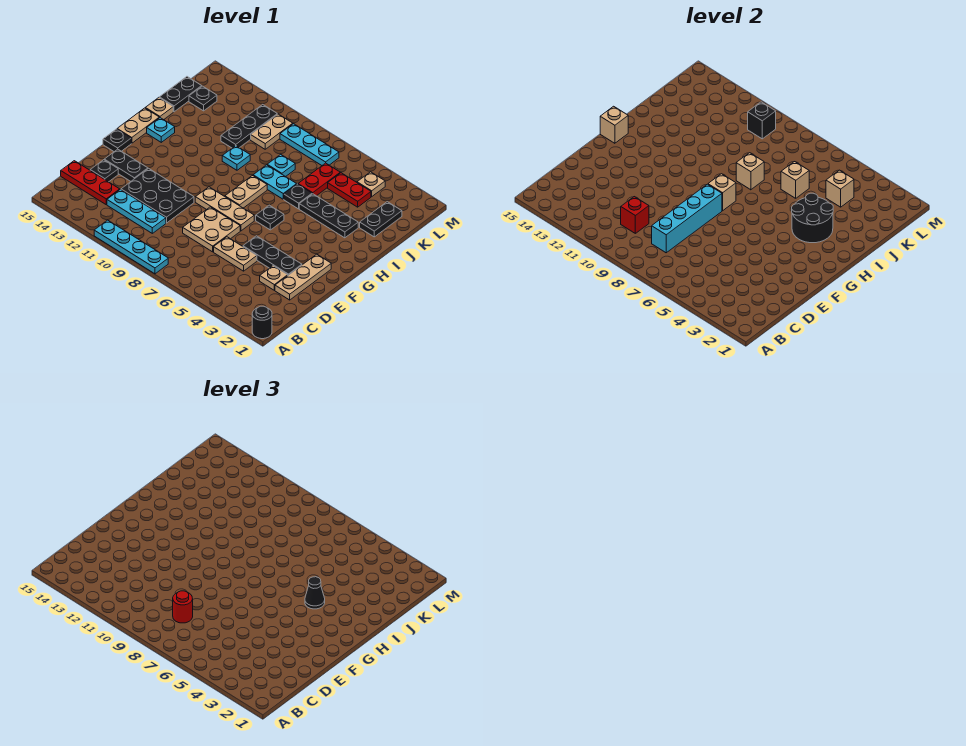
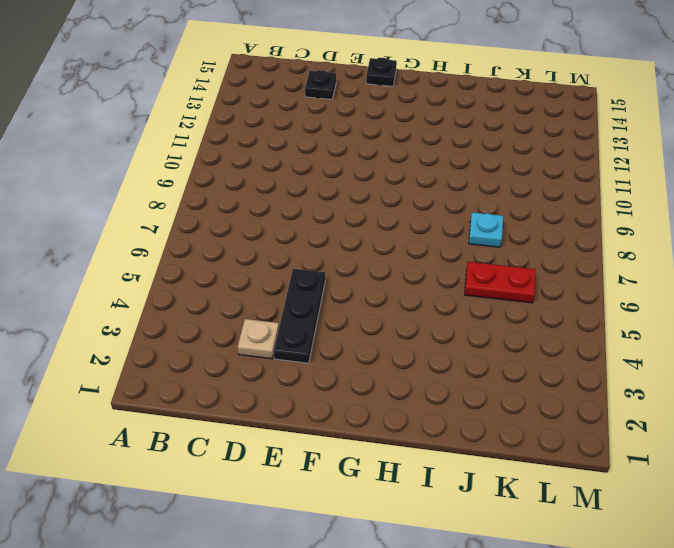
none -> black 1x1 round brick [252,306,272,339]
none -> cyan 1x4 plate [94,220,168,274]
none -> cyan 1x3 plate [107,190,166,233]
none -> red 1x3 plate [61,161,120,204]

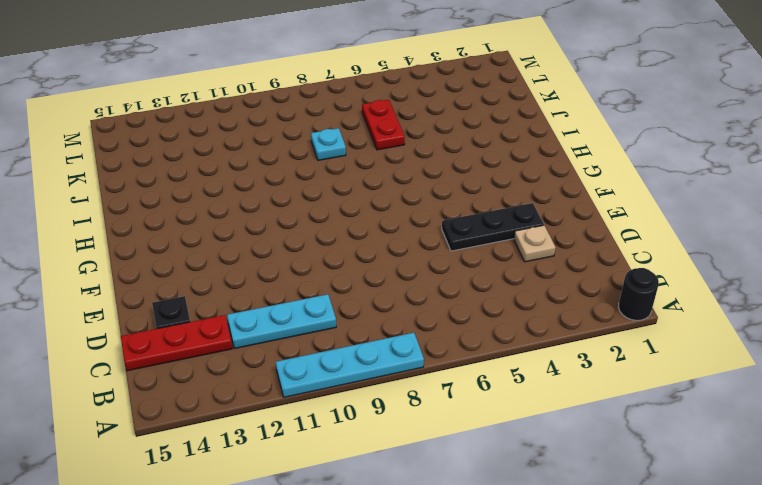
none -> tan 1x3 plate [275,254,331,300]
none -> tan 1x2 plate [214,237,257,271]
none -> tan 2x2 plate [183,207,240,252]
none -> black 2x3 plate [121,168,194,223]

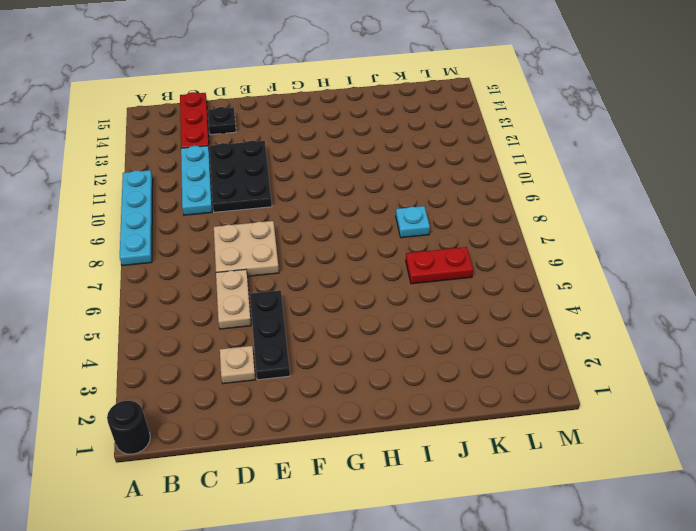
none -> tan 1x3 plate [275,254,331,300]
none -> black 1x2 plate [104,149,148,181]
none -> tan 1x3 plate [195,187,254,231]
none -> black 1x1 plate [103,129,131,152]

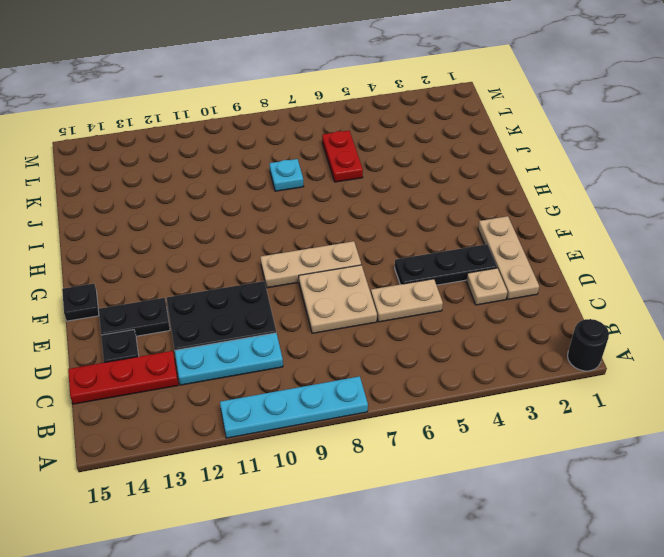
none -> black 1x1 plate [256,205,284,230]
none -> tan 1x2 plate [225,176,267,208]
none -> tan 1x2 plate [117,108,159,143]
none -> cyan 1x1 plate [147,118,175,142]

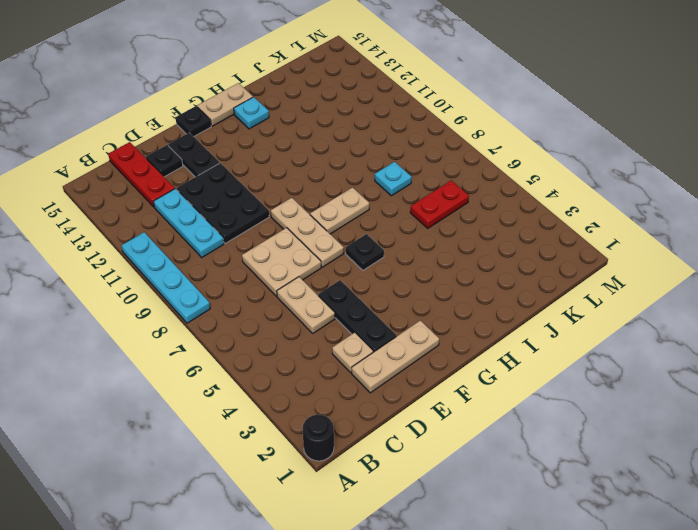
none -> black 1x3 plate [299,194,358,238]
none -> black 1x1 plate [284,184,312,209]
none -> cyan 1x2 plate [253,165,297,199]
none -> cyan 1x1 plate [222,146,250,170]

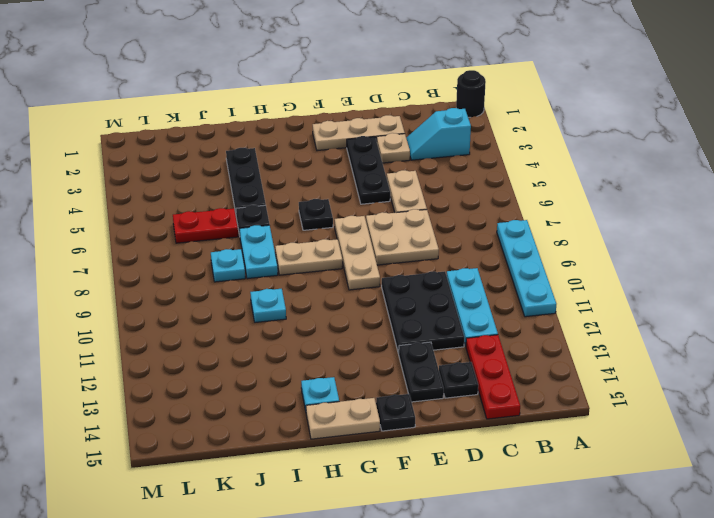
cyan 1x2 slope [406,108,471,160] -> none
none -> tan 1x1 plate [146,98,173,120]
none -> black 1x2 plate [360,202,402,237]
none -> black 1x3 plate [221,105,277,148]
none -> black 1x2 plate [159,77,202,112]

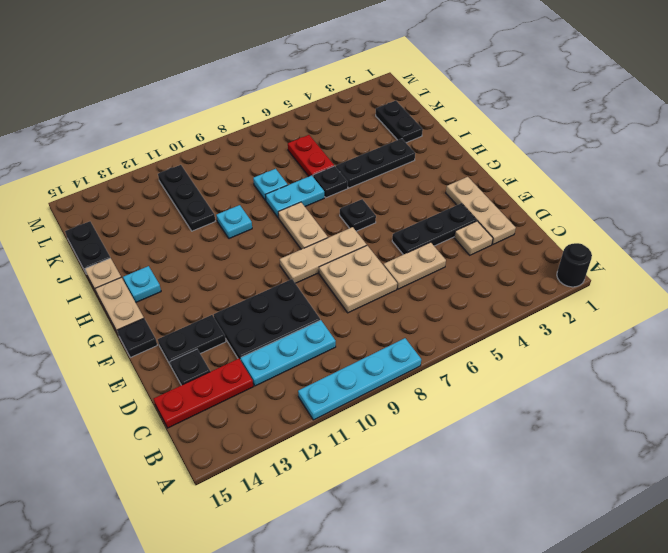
none -> red 1x2 plate [328,173,371,207]
none -> tan 1x2 plate [251,114,293,149]
none -> black 1x1 plate [189,86,217,111]
none -> tan 1x1 plate [357,172,385,196]

